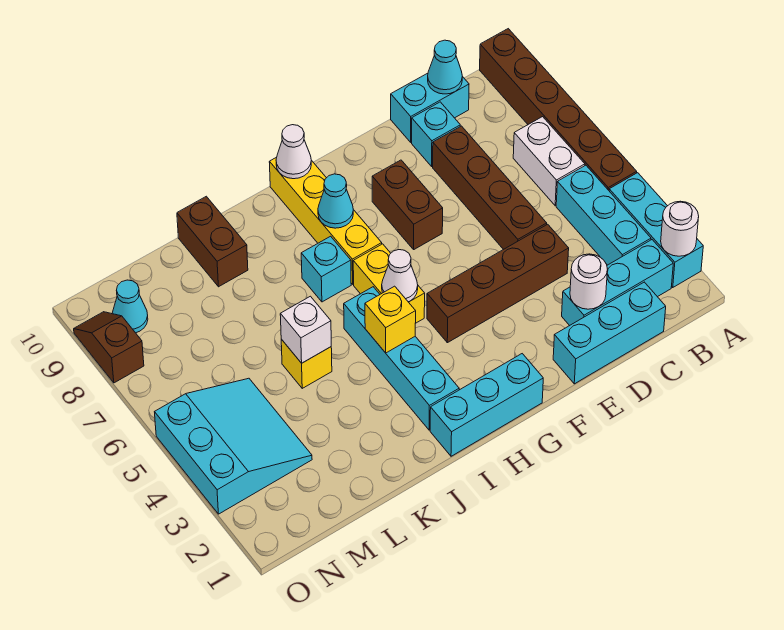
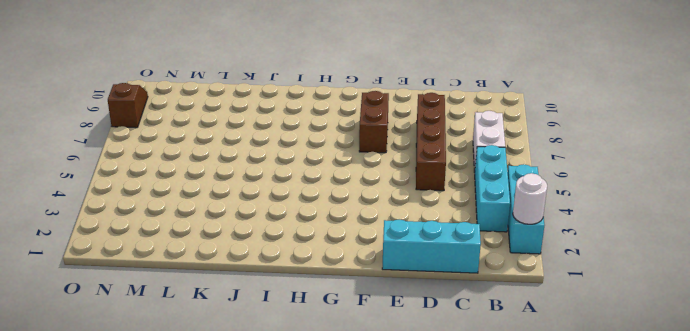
none -> brown 1x6 brick [480,29,637,190]
none -> cyan 1x3 brick [562,240,673,326]
none -> cyan 1x2 brick [391,73,469,142]

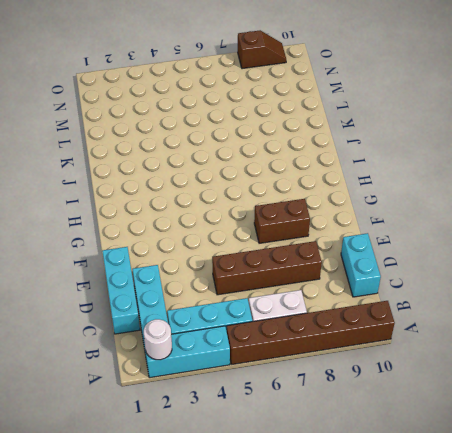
none -> brown 1x4 brick [427,224,569,343]
none -> cyan 1x1 brick [412,102,460,166]
none -> cyan 1x3 brick [430,354,543,456]

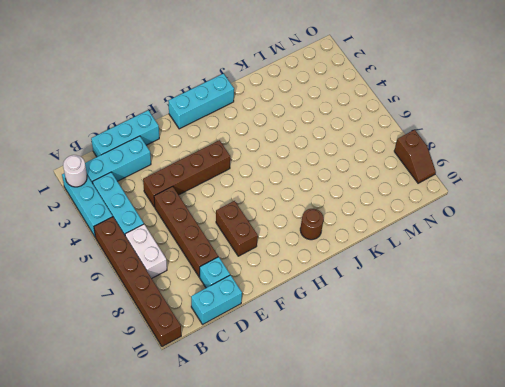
brown 1x1 round brick [300,209,324,240] -> none
none -> yellow 1x2 brick [353,244,425,323]
none -> yellow 1x4 brick [269,157,382,284]
none -> cyan 1x4 brick [344,287,459,430]

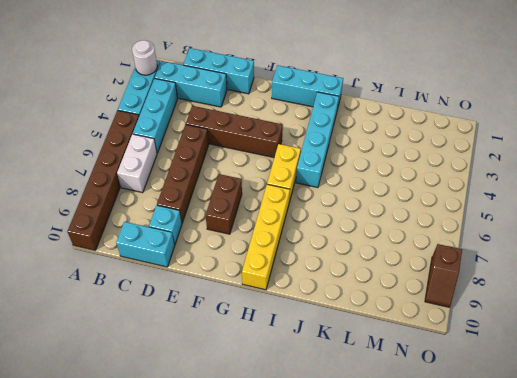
none -> cyan 1x1 brick [301,236,351,302]
none -> yellow 1x1 brick [281,339,332,388]
none -> brown 1x2 brick [177,196,248,287]

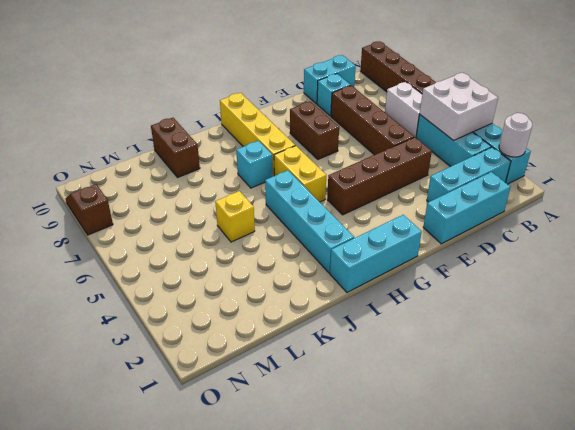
white 2x2 brick [420,73,498,141] -> none
none -> cyan 3x3 slope [155,378,312,514]
none -> cyan 1x1 cone [112,280,148,333]
none -> cyan 1x1 cone [428,40,462,94]

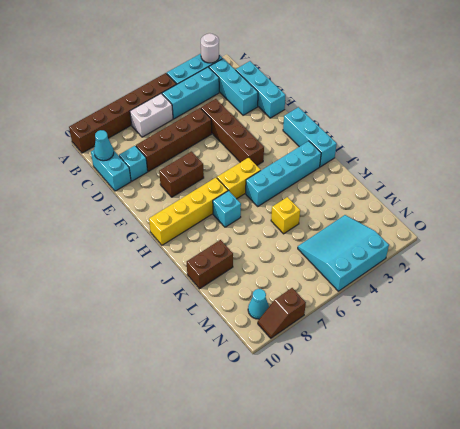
none -> white 1x1 round brick [570,254,607,309]
none -> white 1x1 cone [382,250,418,302]
none -> cyan 1x1 cone [318,174,353,228]

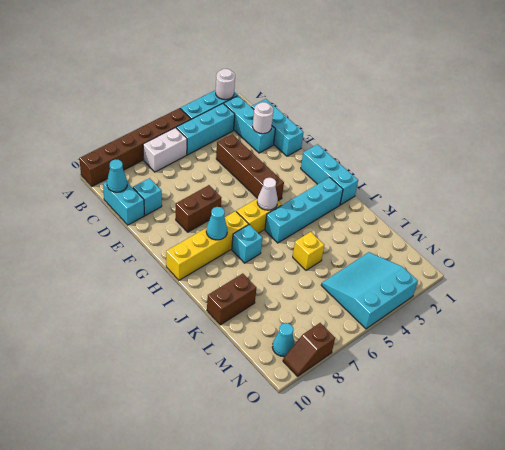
none -> brown 1x4 brick [433,126,547,250]
none -> white 1x1 cone [276,125,311,179]
none -> yellow 1x1 brick [365,286,416,353]

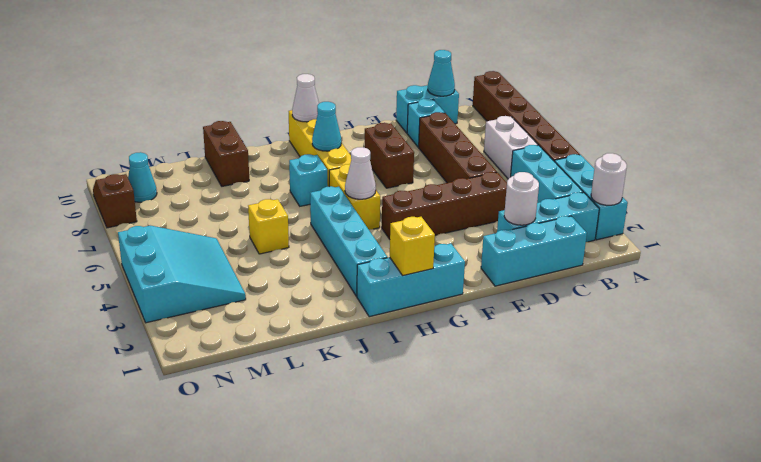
yellow 1x1 brick [390,217,435,276] -> yellow 1x1 brick moved to [365,286,416,353]
none -> white 1x1 brick [280,296,331,363]

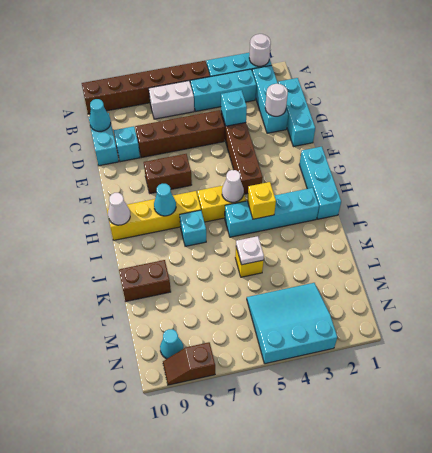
cyan 1x1 brick [221,90,247,126] -> none
white 1x1 plate [236,236,264,265] -> white 1x1 brick [280,296,331,363]

